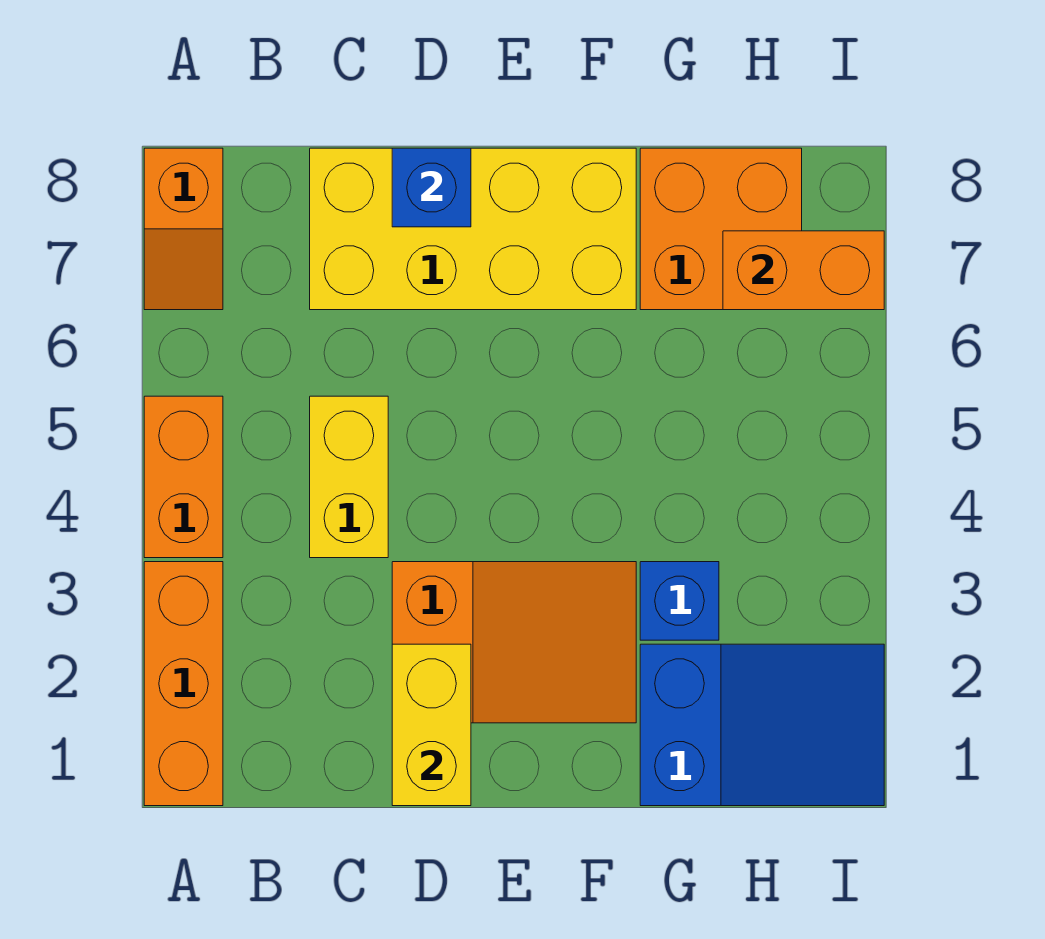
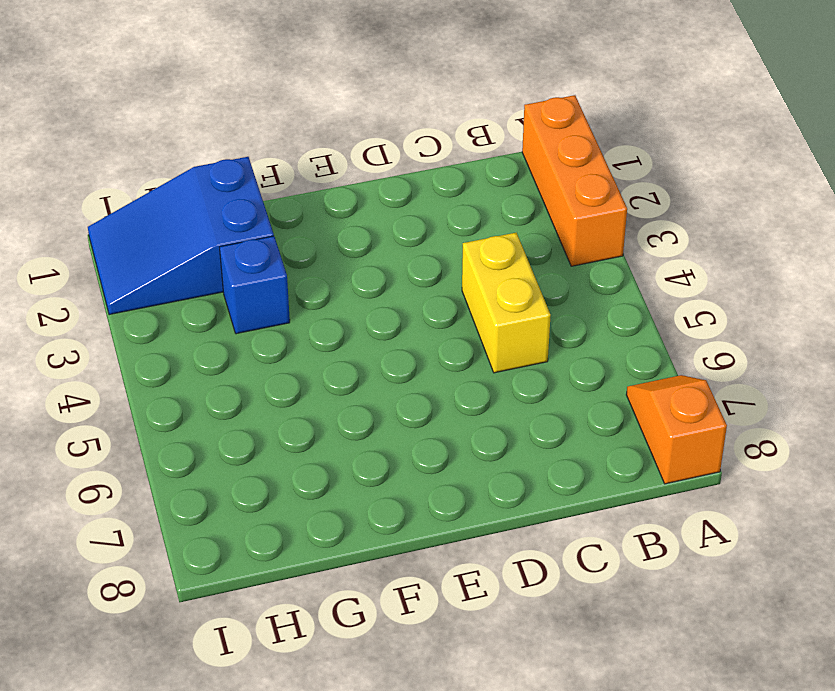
none -> orange 1x2 brick [144,396,223,558]
none -> yellow 2x4 brick [310,148,636,310]
none -> orange 2x3 slope [392,562,636,723]

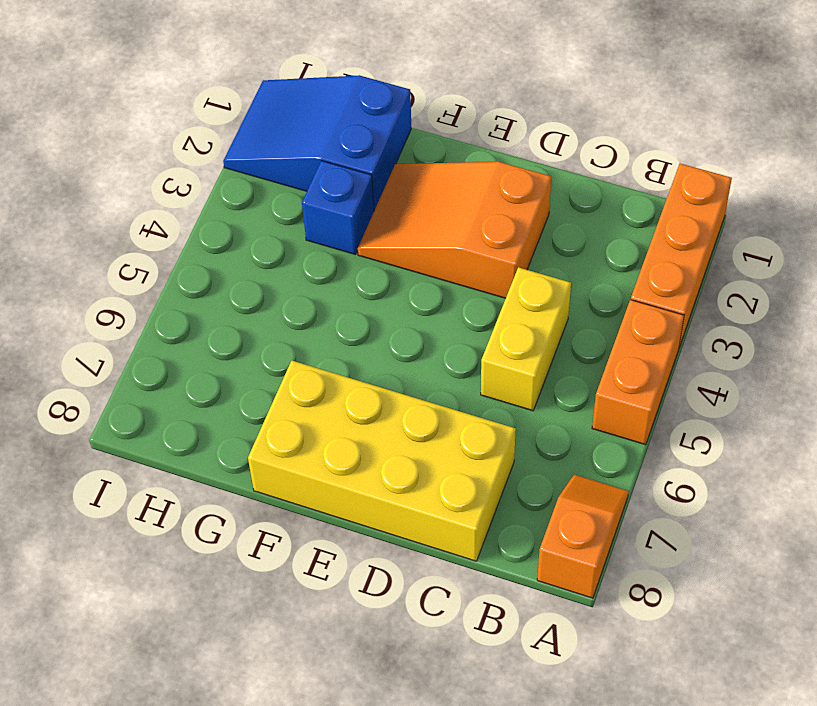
none -> orange 2x2 brick [640,148,802,310]
none -> yellow 1x2 brick [392,644,471,806]
none -> blue 1x1 brick [392,148,471,227]

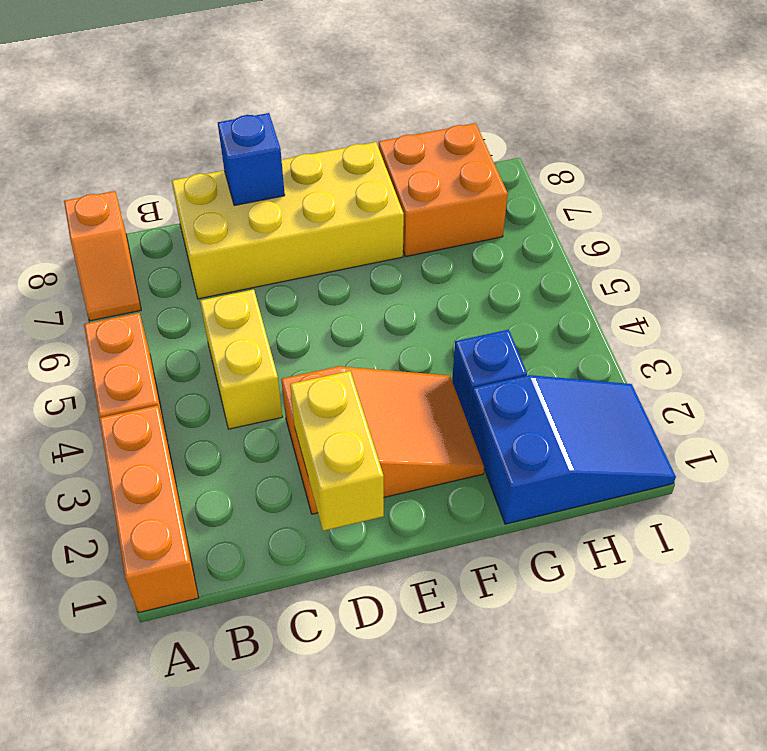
none -> orange 1x2 brick [723,231,884,310]

